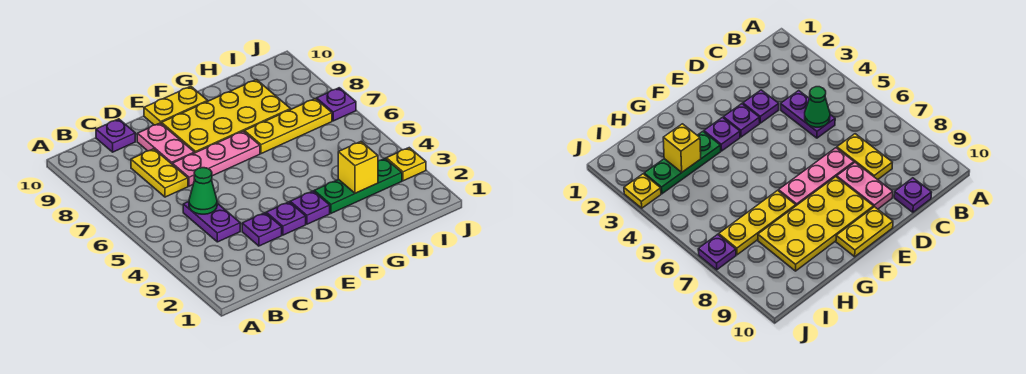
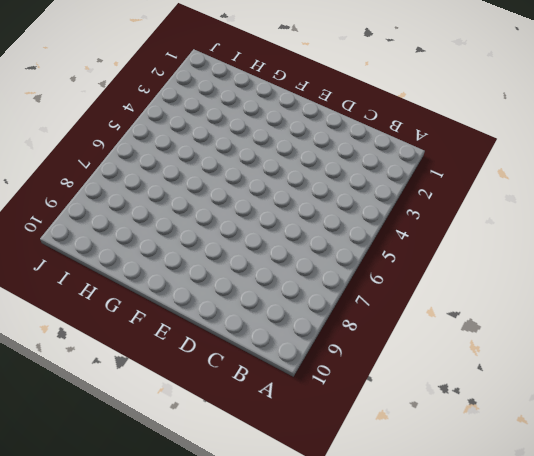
none -> purple 1x2 plate [183,202,240,242]
none -> yellow 1x2 plate [131,149,188,197]
none -> purple 1x1 plate [96,119,135,152]

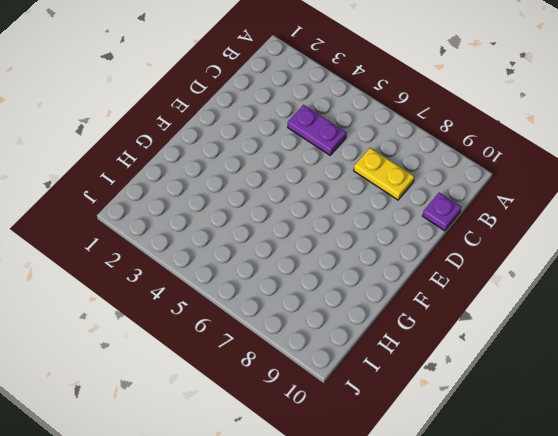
none -> purple 1x1 plate [242,213,282,246]
none -> pink 1x3 plate [172,131,260,186]
none -> pink 1x2 plate [137,123,194,164]

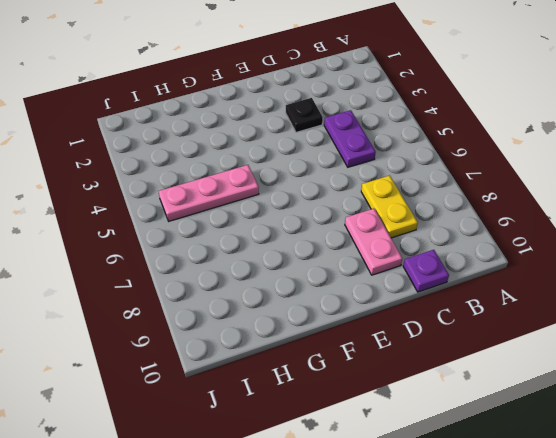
black 1x1 plate [286,98,323,132] -> purple 1x1 plate [242,213,282,246]
pink 1x3 plate [158,165,259,221] -> pink 1x3 plate moved to [172,131,260,186]
none -> purple 1x1 plate [266,202,306,235]
none -> yellow 2x4 plate [162,80,291,153]
none -> yellow 1x2 plate [144,86,208,125]

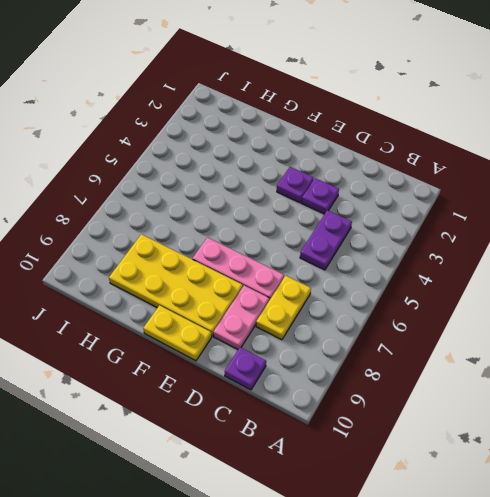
none -> purple 1x1 plate [290,191,330,224]
none -> green 1x3 plate [314,158,402,213]
none -> yellow 1x3 plate [244,99,332,154]

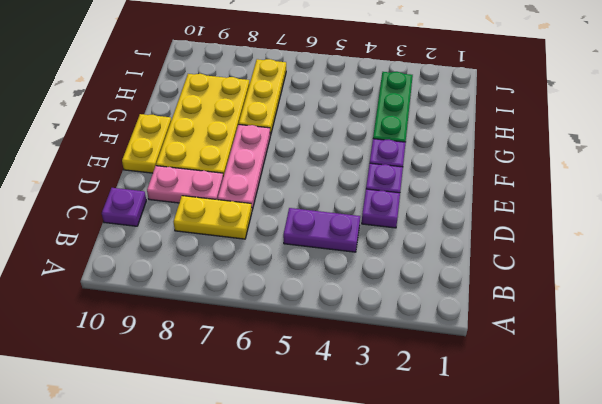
none -> yellow 1x1 plate [386,148,426,181]
none -> purple 1x1 plate [317,88,356,121]
none -> green 1x1 cone [189,168,217,214]

